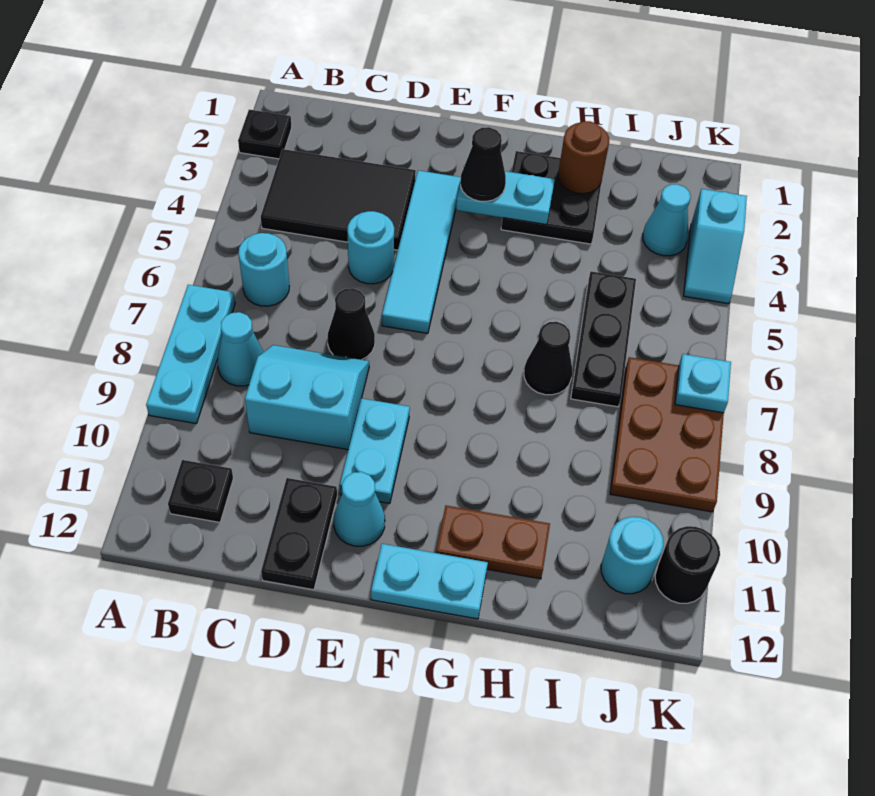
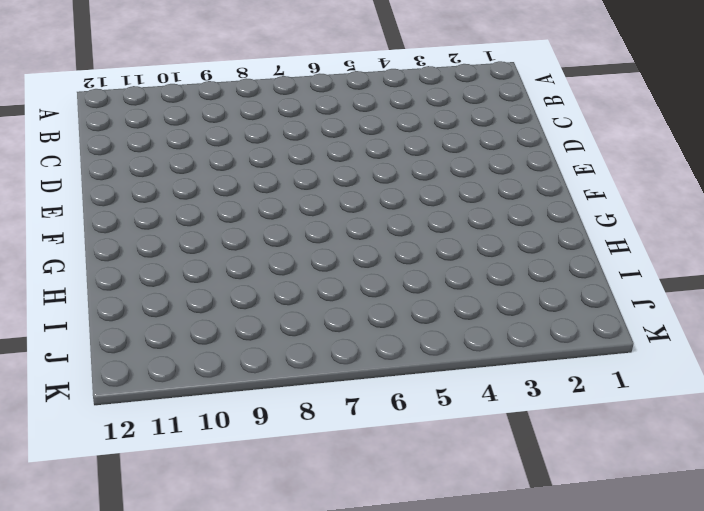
none -> black 1x1 plate [238,110,292,159]
none -> cyan 1x3 plate [146,285,235,424]
none -> black 2x3 tile [261,149,416,250]

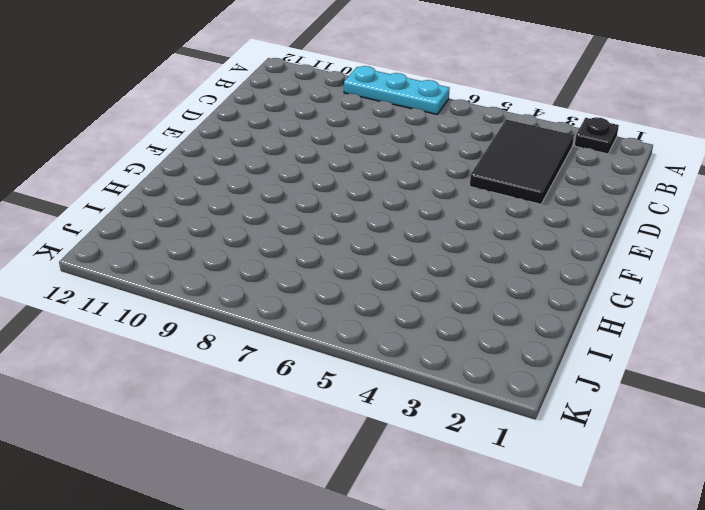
none -> cyan 1x1 round brick [239,233,289,306]
none -> cyan 1x1 cone [217,312,263,386]
none -> black 1x1 plate [168,460,233,522]

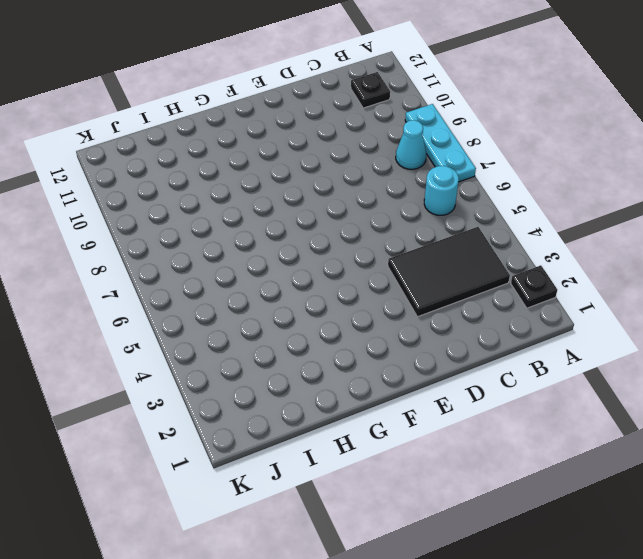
none -> cyan 2x2 slope [245,345,369,450]
none -> cyan 1x1 round brick [347,211,394,284]
none -> black 1x1 cone [327,288,375,360]

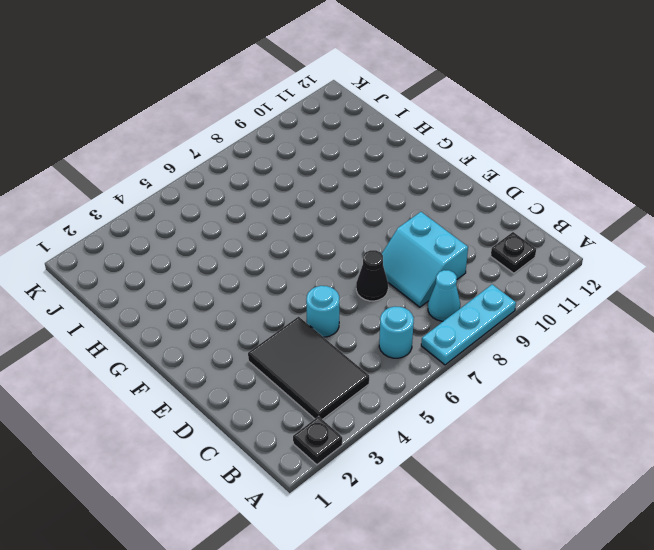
none -> black 1x2 plate [261,478,337,590]
none -> cyan 1x4 tile [382,170,461,333]
none -> cyan 1x2 plate [340,398,410,504]

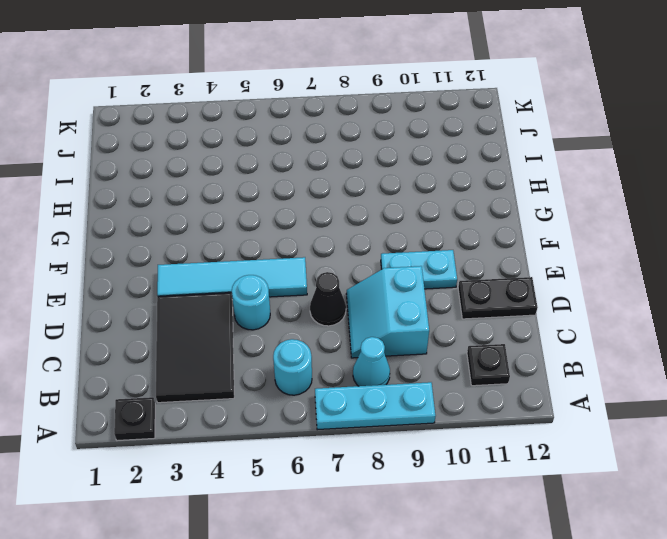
none -> cyan 1x1 cone [334,472,385,546]
none -> cyan 1x2 plate [371,544,488,619]
none -> black 2x2 plate [501,151,602,244]

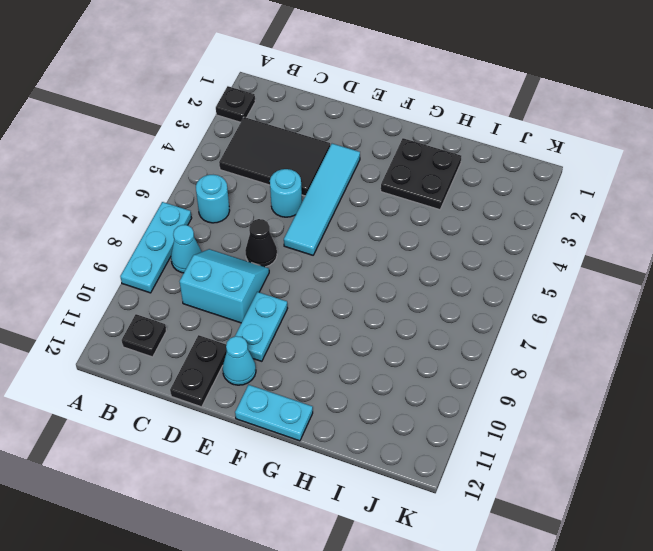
none -> brown 1x2 plate [436,506,550,579]
none -> black 1x1 cone [524,322,572,395]
none -> black 1x3 plate [571,271,636,407]

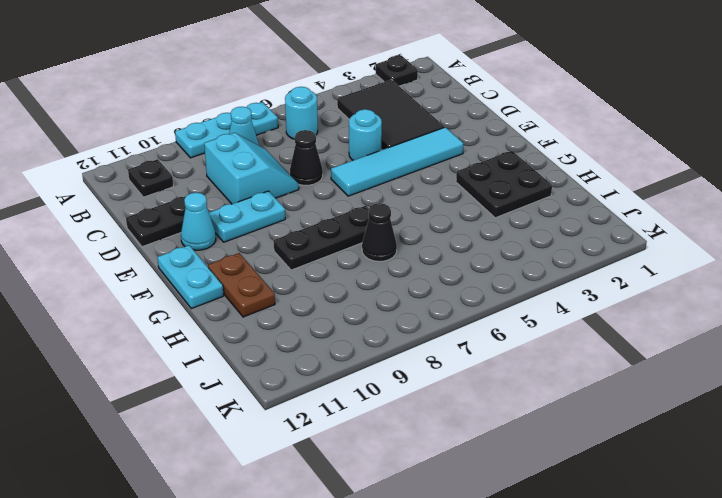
black 1x3 plate [273,205,369,270] -> black 1x3 plate moved to [571,271,636,407]
none -> cyan 1x1 cone [643,184,691,256]
none -> brown 2x3 plate [610,357,724,512]
none -> cyan 1x1 round brick [601,517,664,594]

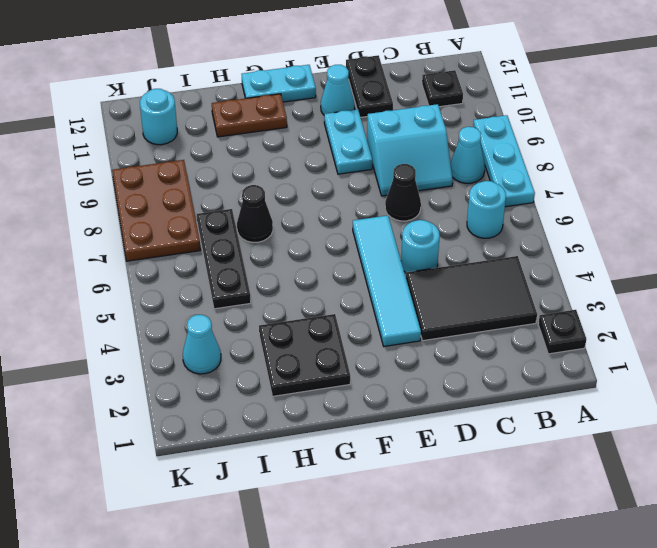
none -> cyan 1x2 slope [684,189,747,304]
none -> black 1x1 round brick [655,526,720,603]
none -> cyan 1x2 plate [456,165,555,225]

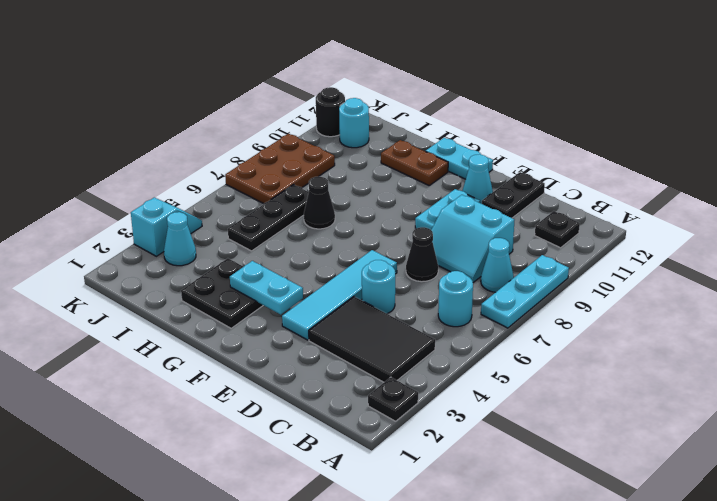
none -> brown 1x1 round brick [558,121,609,194]
none -> cyan 1x1 plate [675,354,731,413]
none -> black 1x1 cone [461,127,506,201]

